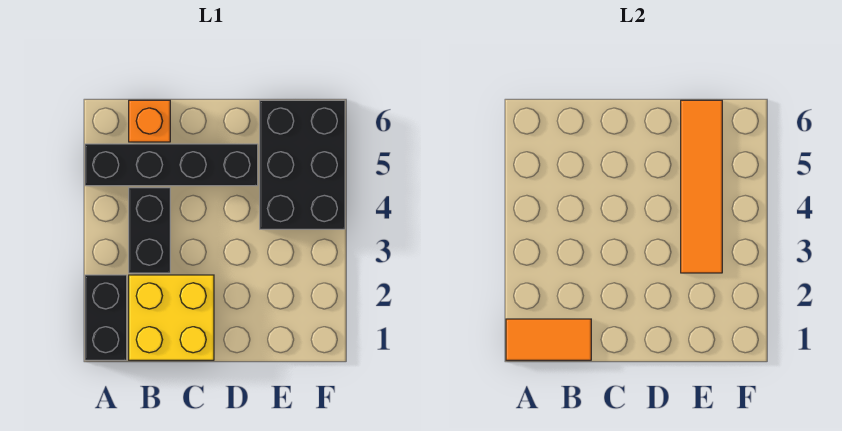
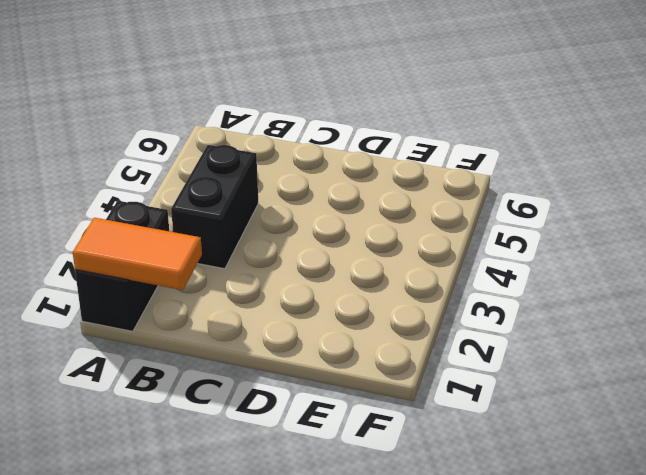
none -> black 1x4 brick [85,144,258,186]
none -> yellow 2x2 brick [129,275,214,360]

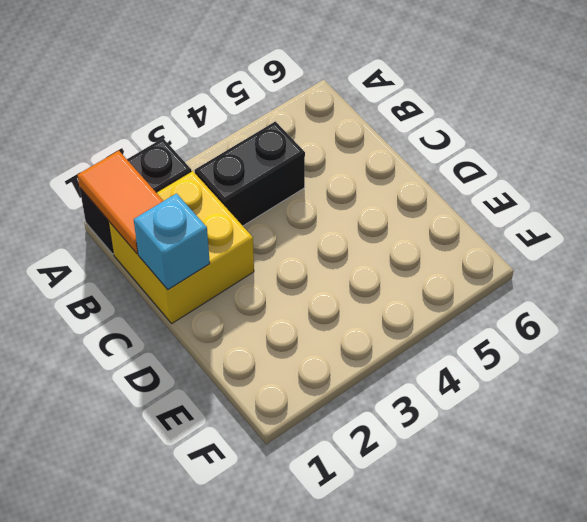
cyan 1x1 brick [134,194,210,290] -> none
none -> black 1x4 brick [85,144,258,186]
none -> orange 1x1 brick [129,100,170,142]

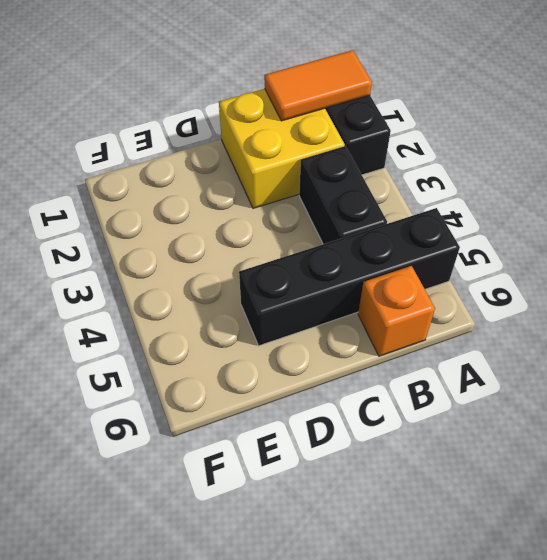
none -> black 2x3 brick [260,100,345,229]
none -> orange 1x4 tile [681,100,722,273]

